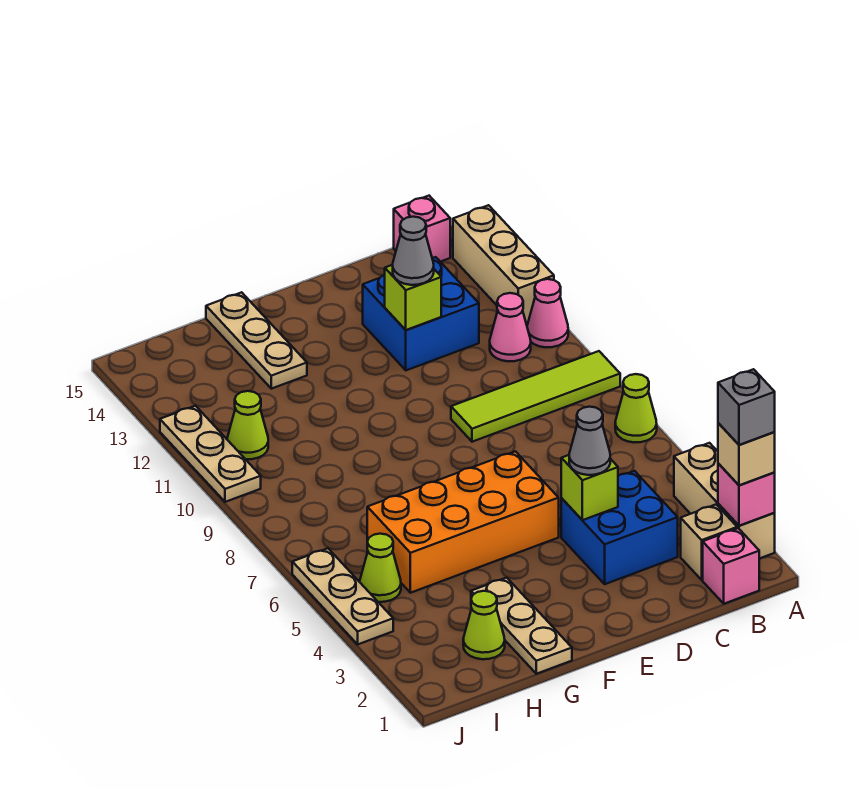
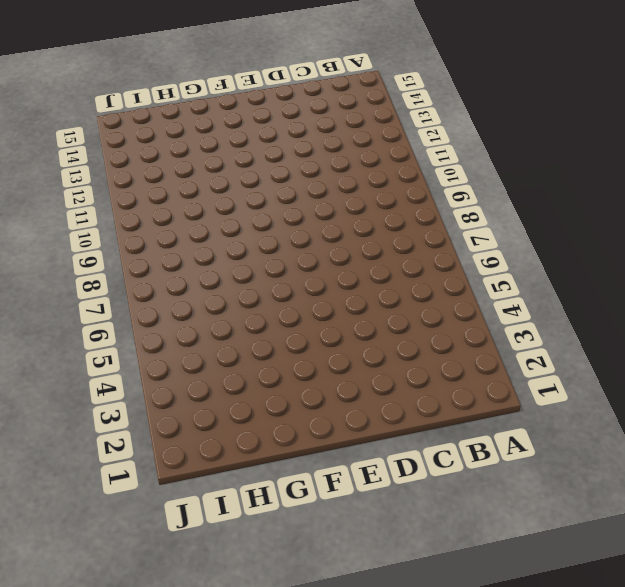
none -> tan 1x3 brick [674,443,775,559]
none -> lime 1x1 cone [615,374,657,442]
none -> lime 1x4 tile [451,351,620,442]

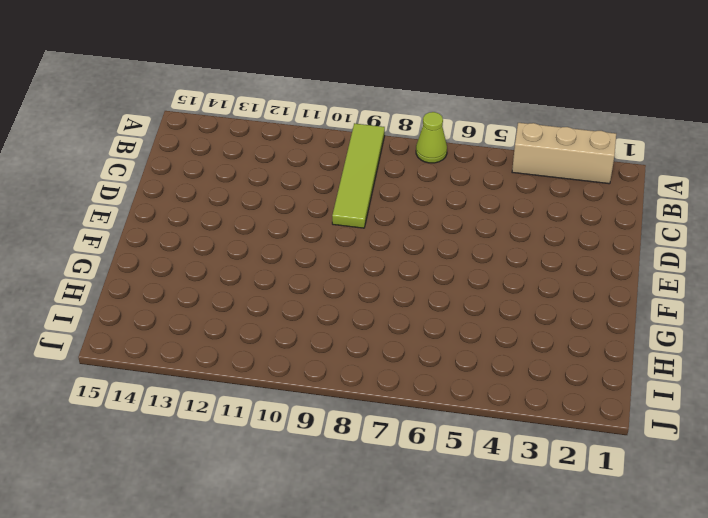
none -> pink 1x1 cone [527,279,568,347]
none -> tan 1x3 brick [453,205,554,325]
none -> pink 1x1 brick [703,528,759,604]

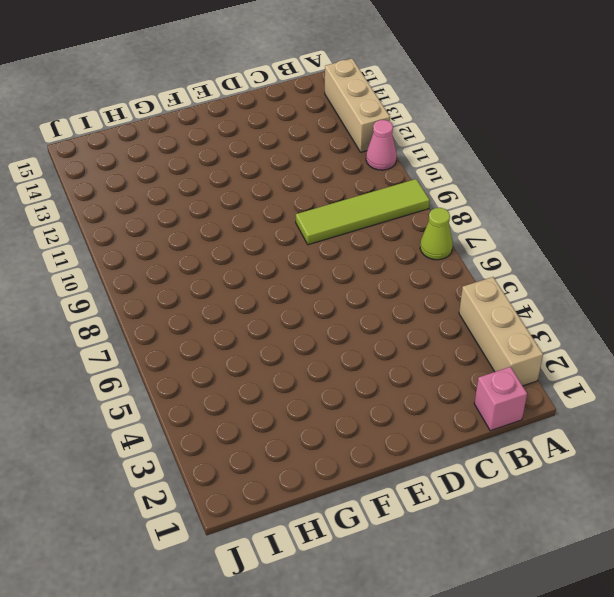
none -> tan 1x1 brick [681,505,737,580]
none -> pink 1x1 cone [490,293,531,361]
none -> pink 1x1 brick [394,196,450,262]

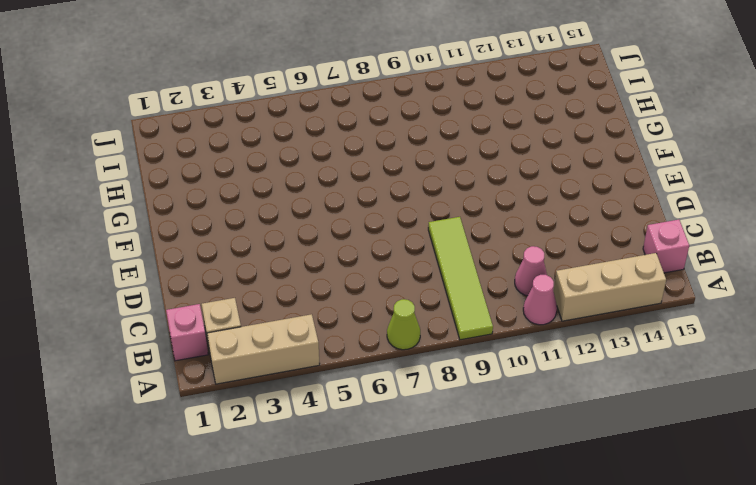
none -> blue 2x2 brick [561,471,678,584]
none -> blue 2x2 brick [363,257,479,370]
none -> orange 2x4 brick [367,451,559,593]

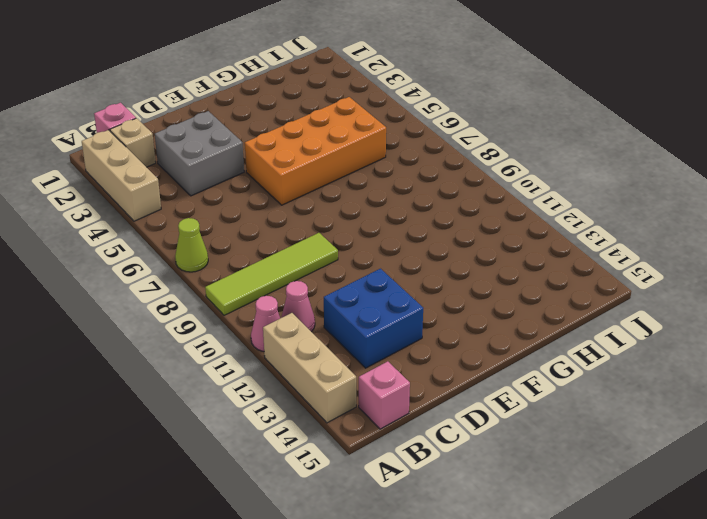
grey 2x2 brick [155,111,244,196] -> blue 2x2 brick [561,471,678,584]
none -> tan 1x3 plate [471,578,572,674]
none -> tan 1x3 plate [206,292,307,389]
none -> lime 1x1 cone [463,591,505,659]

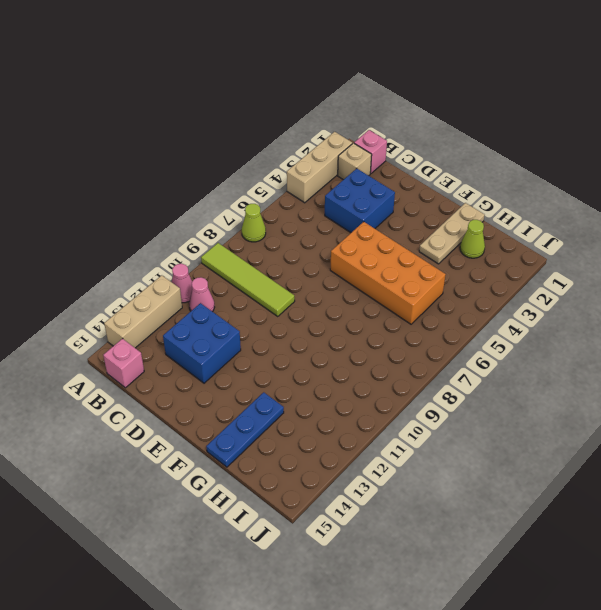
blue 1x3 plate [206,392,284,467] -> tan 1x3 plate [206,292,307,389]
none -> lime 1x1 cone [360,534,401,602]
none -> lime 1x1 cone [227,391,268,459]
none -> tan 1x3 plate [292,548,393,644]

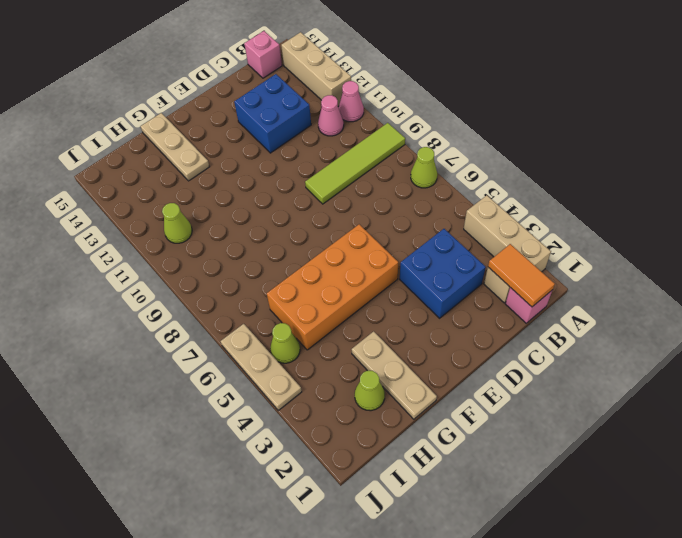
orange 1x2 tile [488,244,555,307] -> none
none -> tan 1x3 plate [160,406,261,502]
none -> pink 1x1 brick [718,464,775,526]
none -> lime 1x1 brick [561,455,618,520]

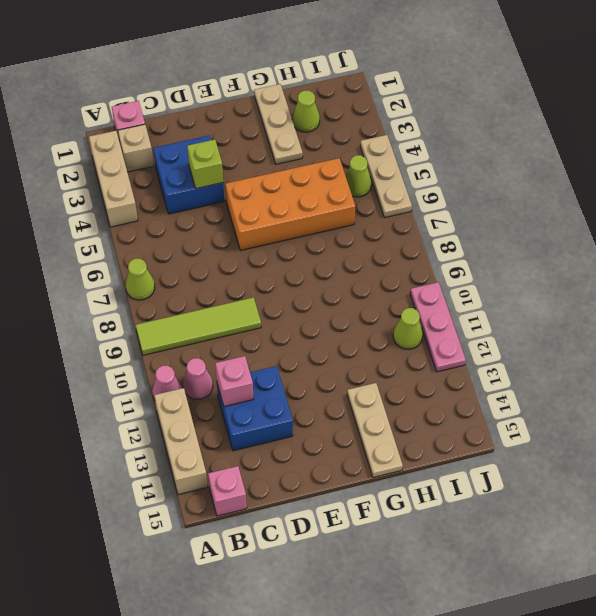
pink 1x1 brick [215,356,253,406] -> pink 1x1 brick moved to [718,464,775,526]
pink 1x3 plate [410,282,466,372] -> tan 1x3 plate [160,406,261,502]
none -> lime 1x1 brick [385,265,441,330]
none -> tan 1x1 brick [718,423,775,485]
none -> grey 1x1 cone [569,407,610,475]

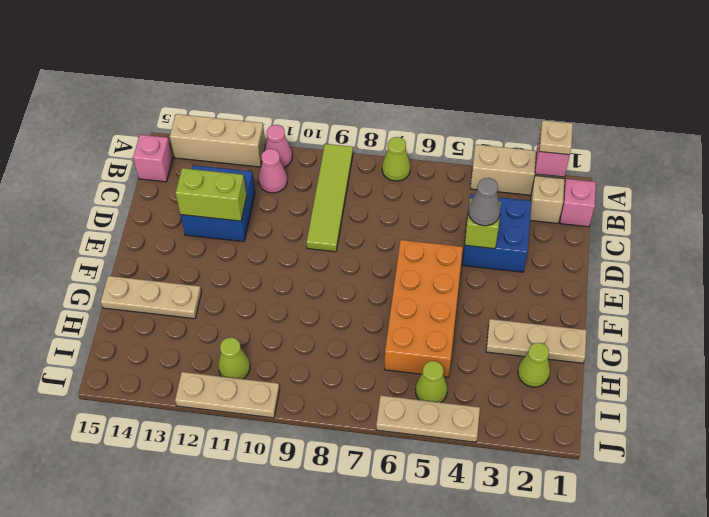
tan 1x1 plate [539,120,573,155] -> tan 1x1 brick [718,423,775,485]
lime 1x2 brick [176,168,247,221] -> lime 1x1 brick [385,265,441,330]
none -> grey 1x1 cone [393,217,434,285]
none -> grey 1x1 brick [718,369,775,445]

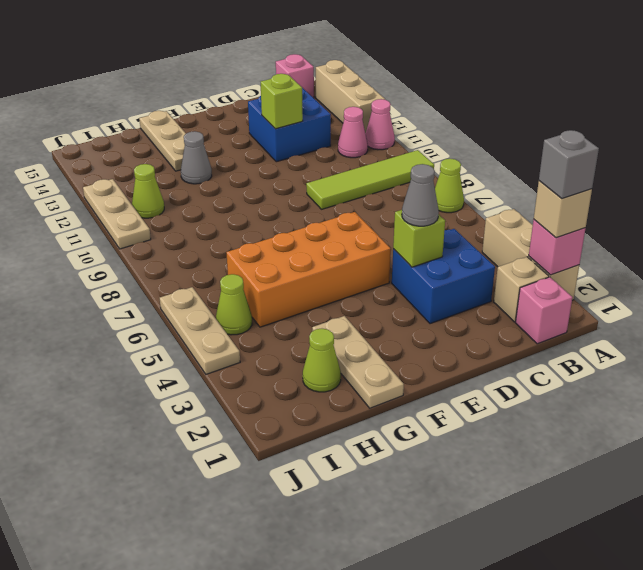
grey 1x1 cone [181,131,212,184] -> grey 1x1 cone moved to [393,217,434,285]

